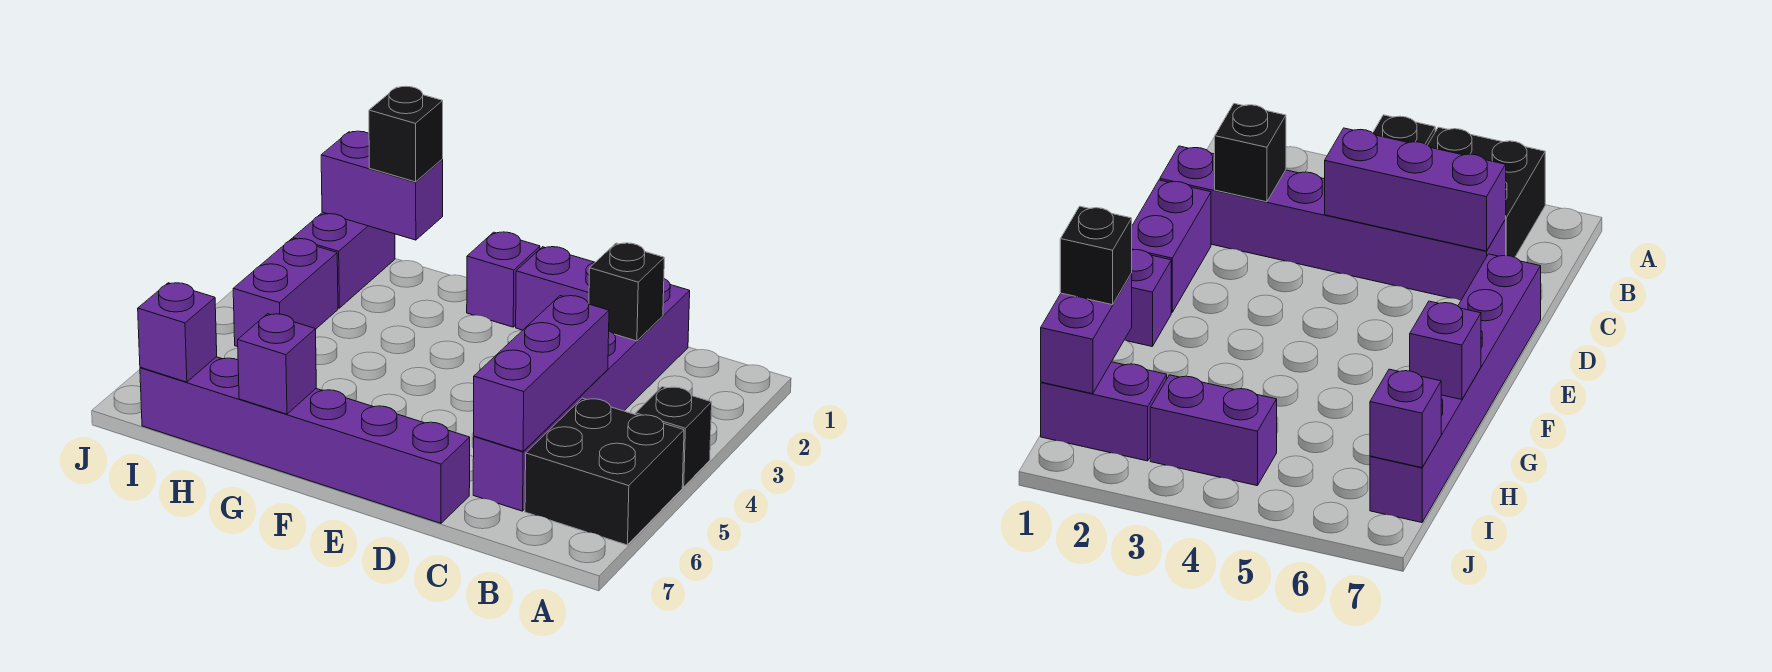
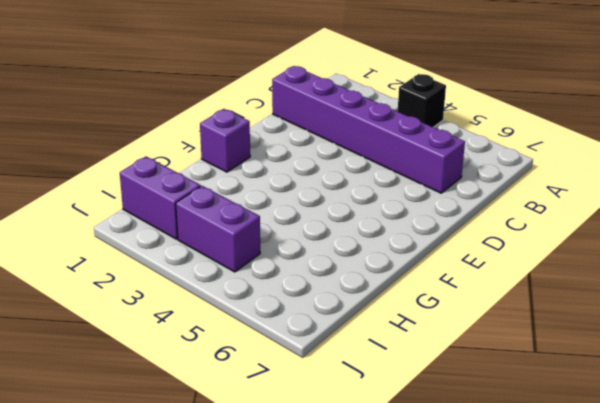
none -> black 2x2 brick [525,398,684,545]
none -> purple 1x2 brick [516,247,595,330]
none -> purple 1x6 brick [140,357,470,523]

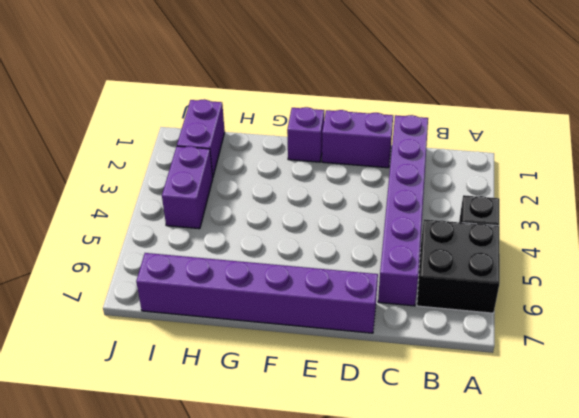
none -> black 1x1 brick [589,243,664,341]
none -> purple 1x3 brick [474,296,609,451]
none -> purple 1x1 brick [238,314,316,414]

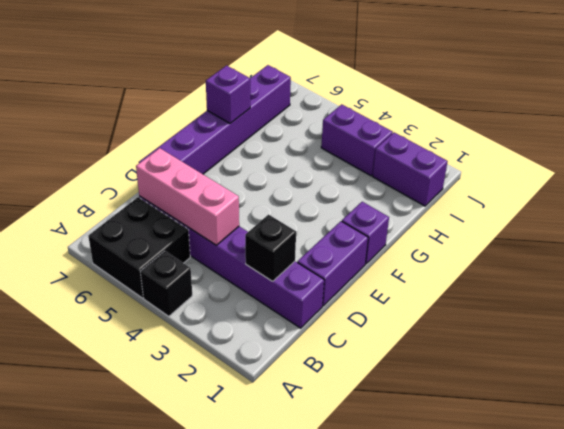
pink 1x3 brick [136,148,239,245] -> purple 1x3 brick [474,296,609,451]
none -> purple 1x2 brick [321,131,443,240]
none -> purple 1x1 brick [138,283,217,382]
none -> black 1x1 brick [369,86,443,182]

